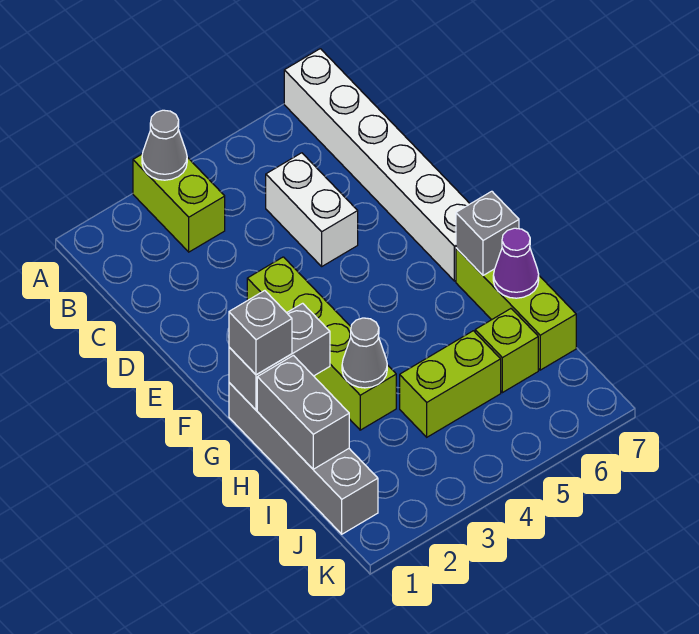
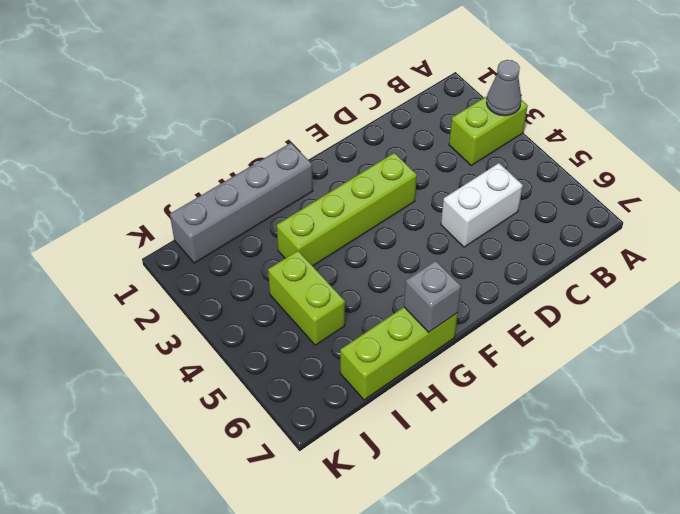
none -> white 1x6 brick [284,49,470,281]
none -> lime 1x1 brick [475,309,538,393]
none -> grey 1x2 brick [229,303,330,410]

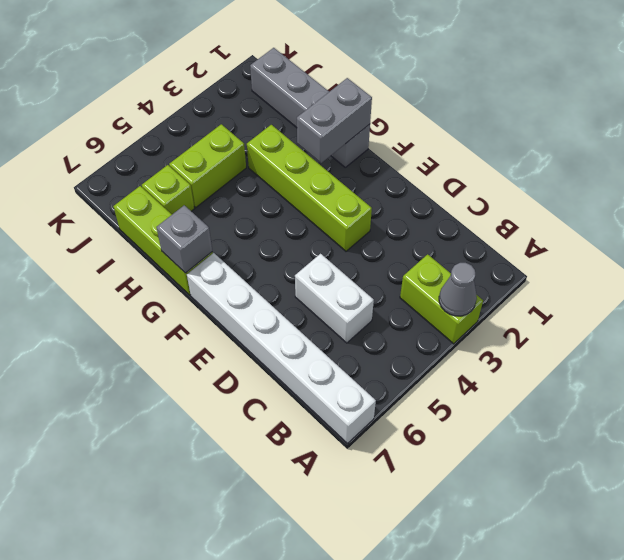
none -> grey 1x2 brick [257,355,349,469]
none -> grey 1x1 cone [342,318,387,388]
none -> purple 1x1 cone [493,228,539,298]

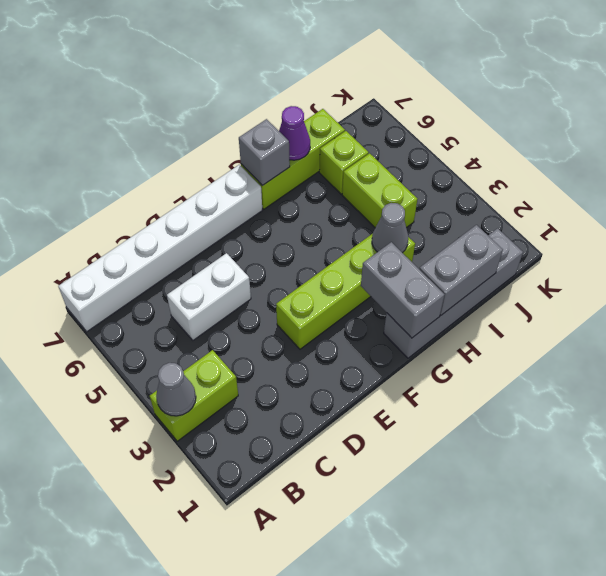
none -> grey 1x1 brick [229,291,292,375]

